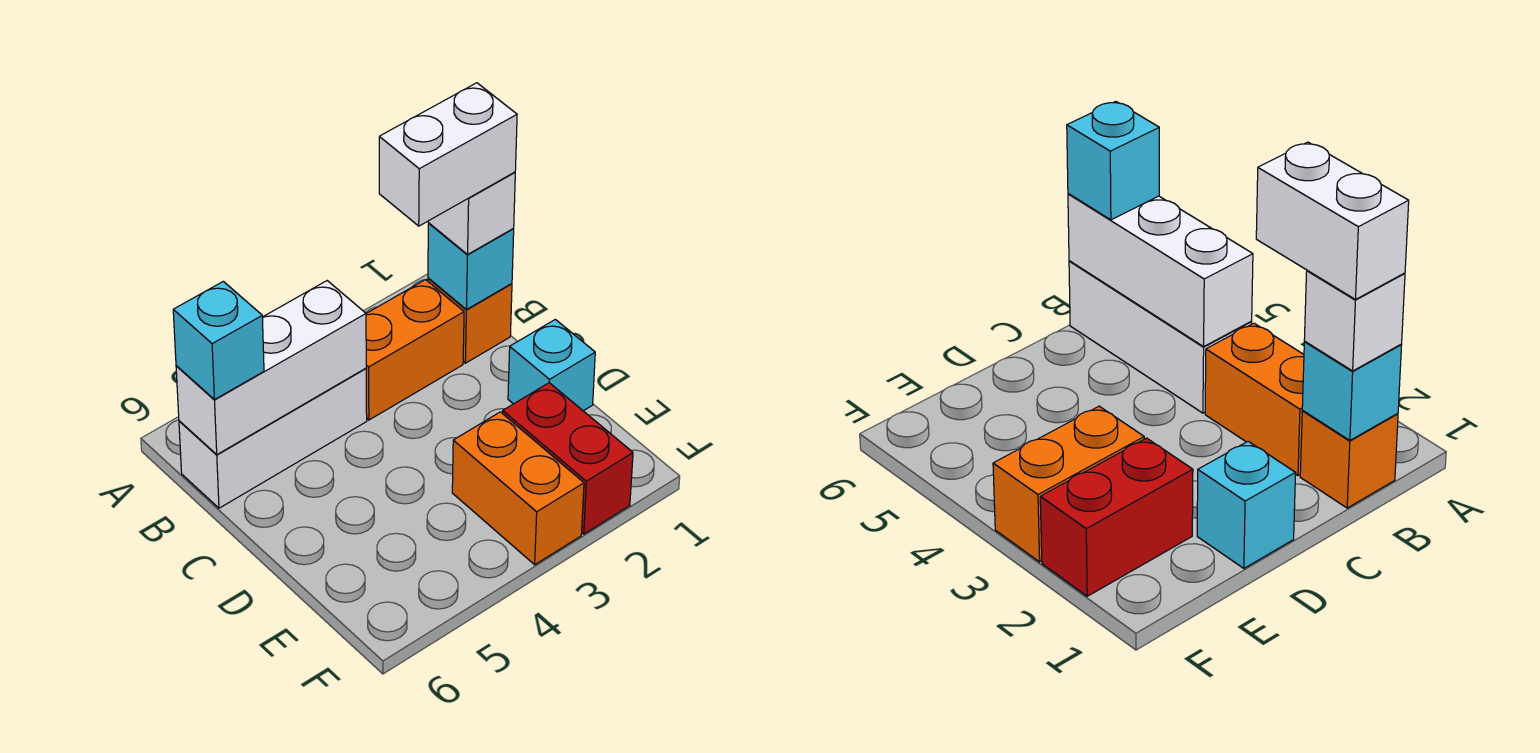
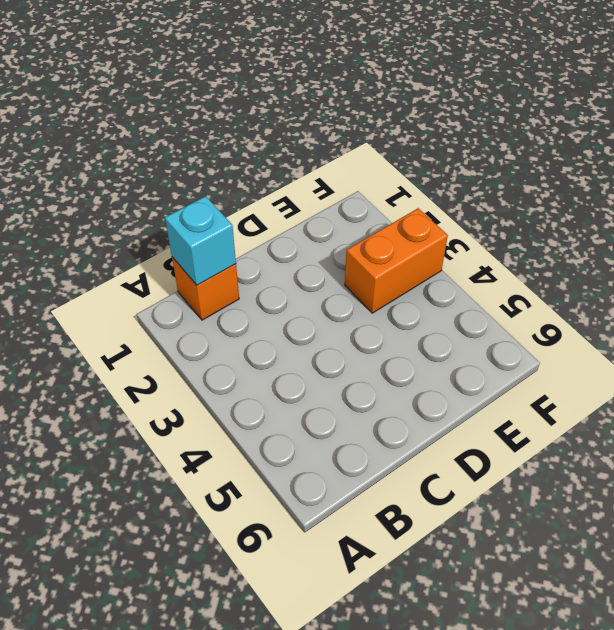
none -> orange 1x2 brick [366,280,464,420]
none -> white 1x3 brick [179,368,367,508]

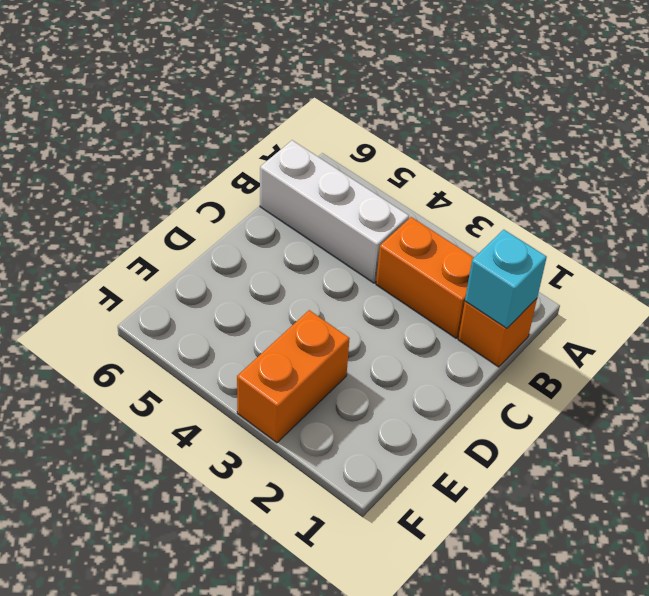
none -> cyan 1x1 brick [508,319,595,411]
none -> red 1x2 brick [503,383,633,534]

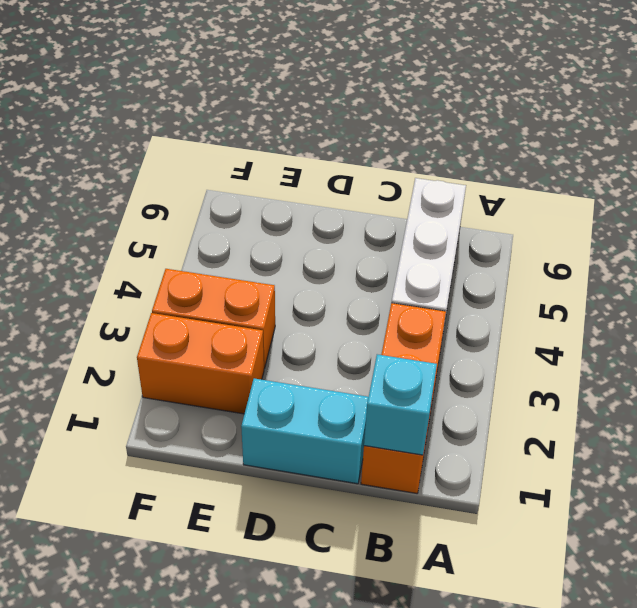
cyan 1x2 brick [241,378,368,484] -> cyan 1x1 brick [508,319,595,411]
orange 1x2 brick [137,313,264,414] -> red 1x2 brick [503,383,633,534]
none -> white 1x3 brick [176,281,366,455]
none -> white 1x1 brick [428,172,515,254]

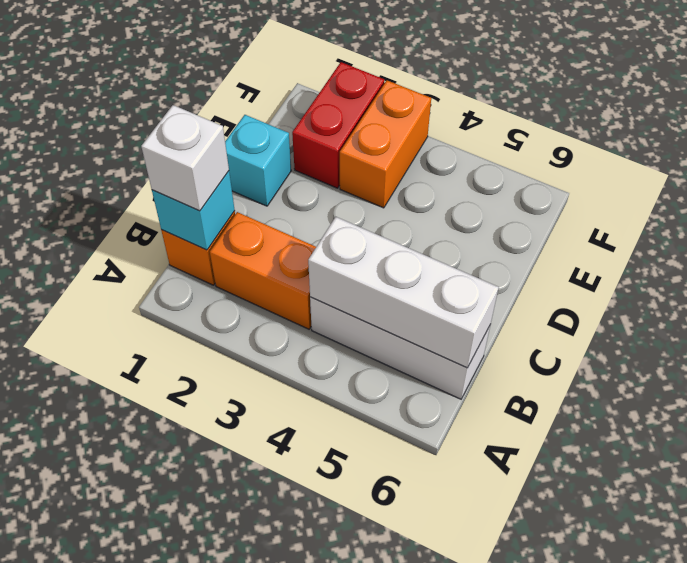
none -> cyan 1x1 brick [173,281,264,400]
none -> white 1x2 brick [379,83,517,226]

